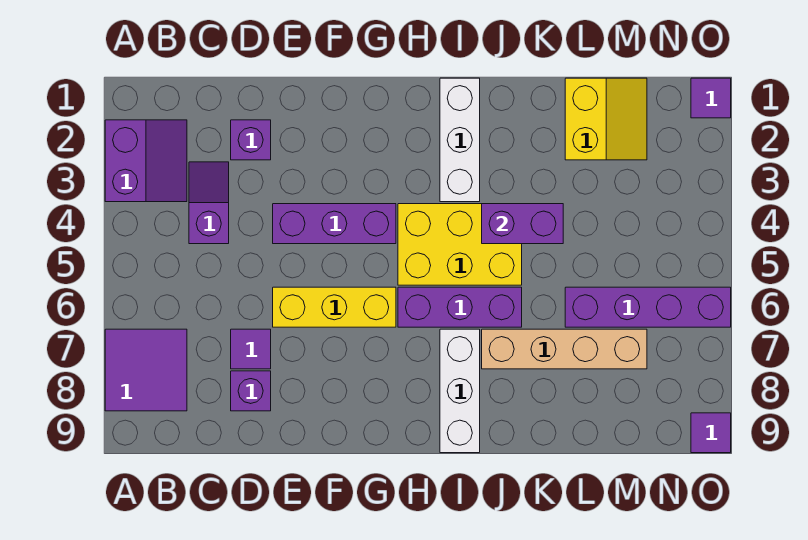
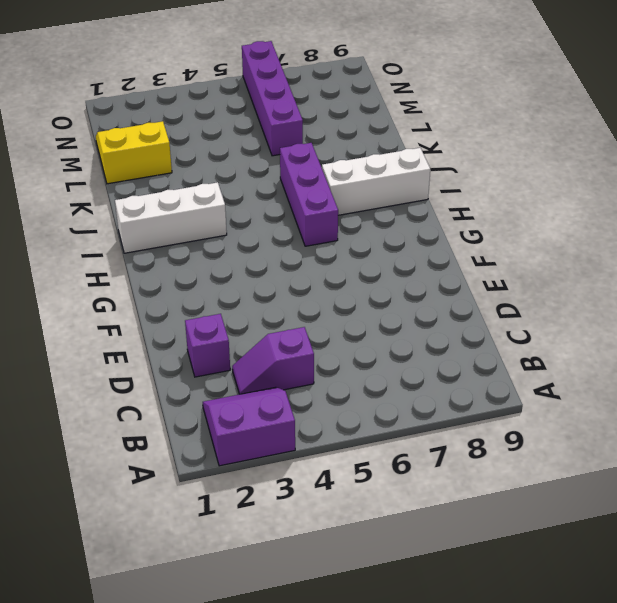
none -> purple 2x2 tile [105,329,187,411]
none -> purple 1x1 tile [231,329,271,369]
none -> purple 1x1 brick [231,371,271,411]

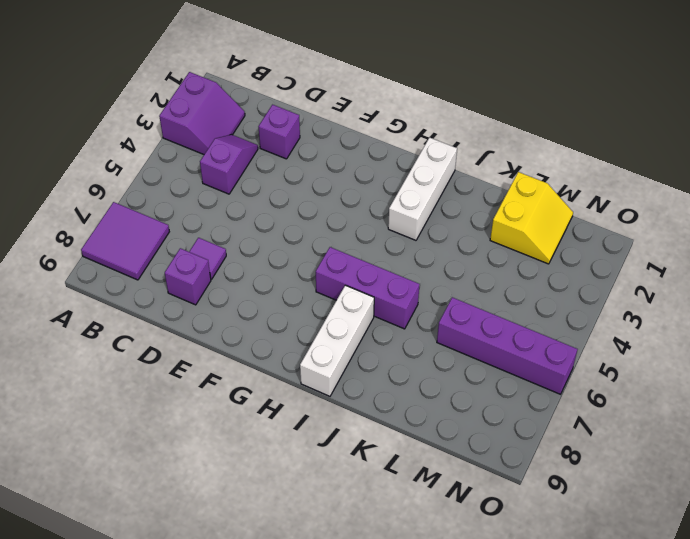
none -> purple 1x3 brick [273,204,396,244]
none -> yellow 1x3 brick [273,287,396,327]
none -> yellow 2x3 brick [398,204,522,285]

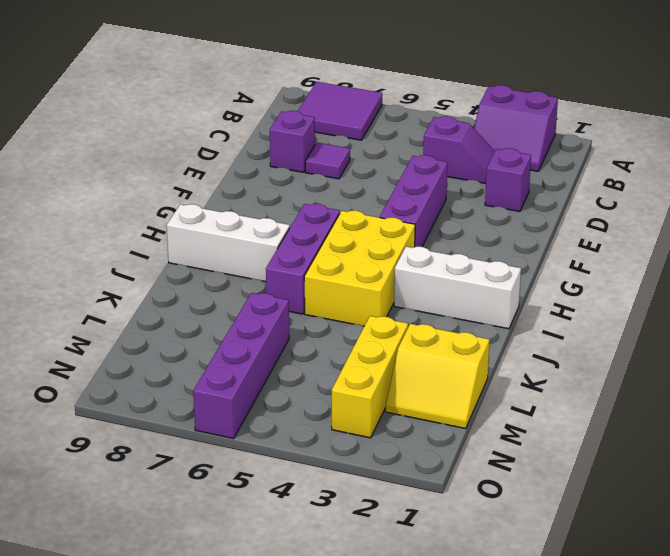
yellow 1x3 brick [332,316,408,438] -> yellow 1x3 brick moved to [273,287,396,327]
none -> tan 1x4 brick [482,329,647,369]
none -> purple 1x1 tile [691,78,731,118]
none -> purple 1x1 tile [691,413,731,453]

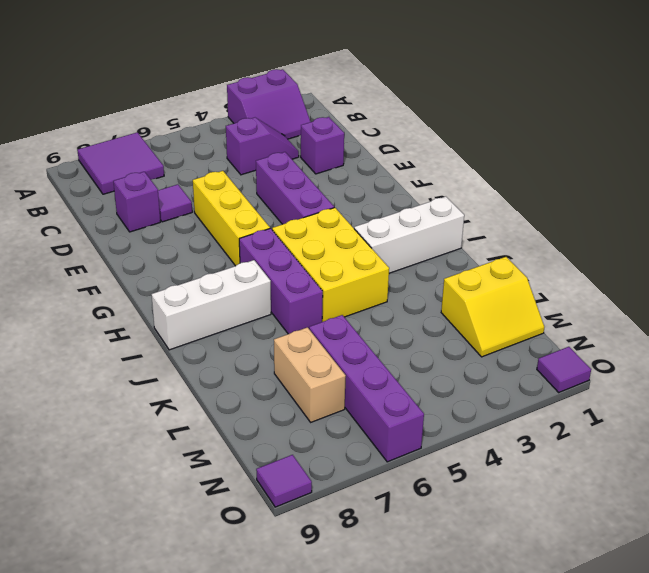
tan 1x2 brick [274,327,346,422] -> tan 1x4 brick [482,329,647,369]
none -> purple 1x2 brick [482,204,563,244]

